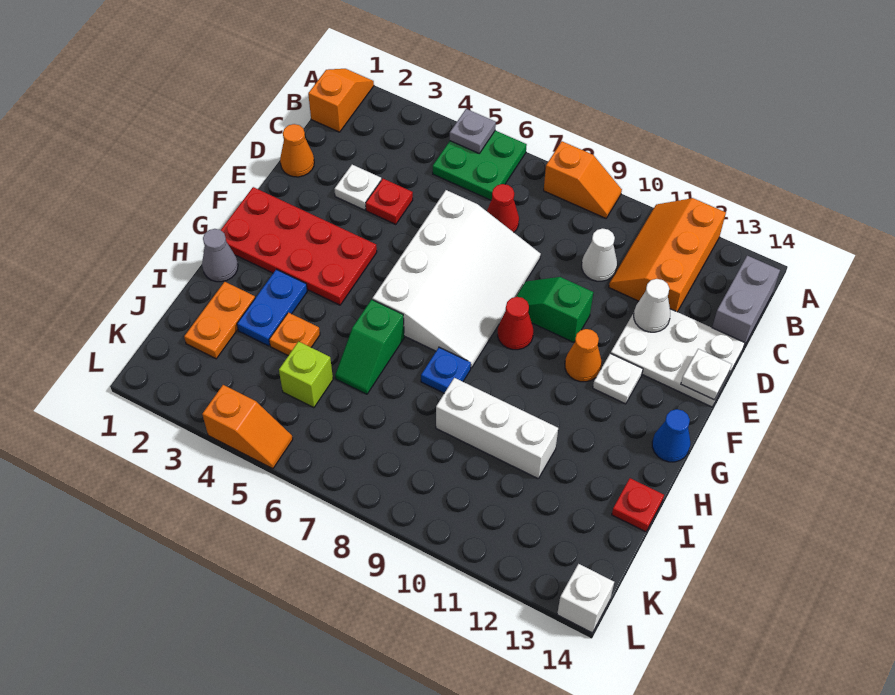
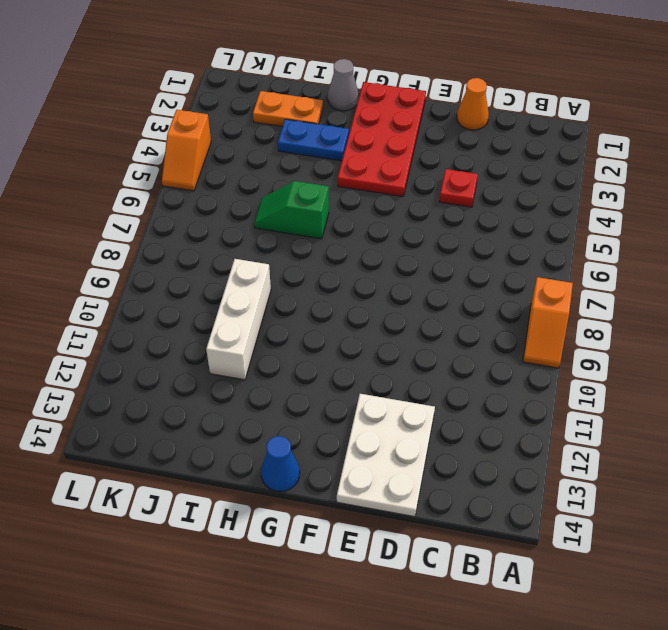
none -> orange 1x2 slope [308,69,374,132]
none -> green 2x2 plate [433,131,527,200]
none -> orange 2x3 slope [609,198,726,312]
none -> grey 1x2 brick [712,256,780,347]

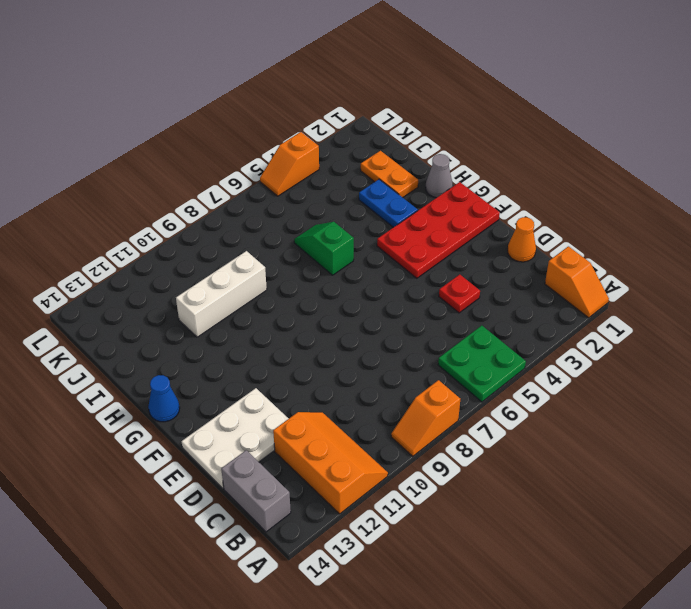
none -> red 1x1 cone [487,184,519,232]
none -> white 1x1 cone [582,228,617,281]
none -> white 1x1 plate [335,165,381,210]
none -> white 3x4 slope [372,190,541,368]

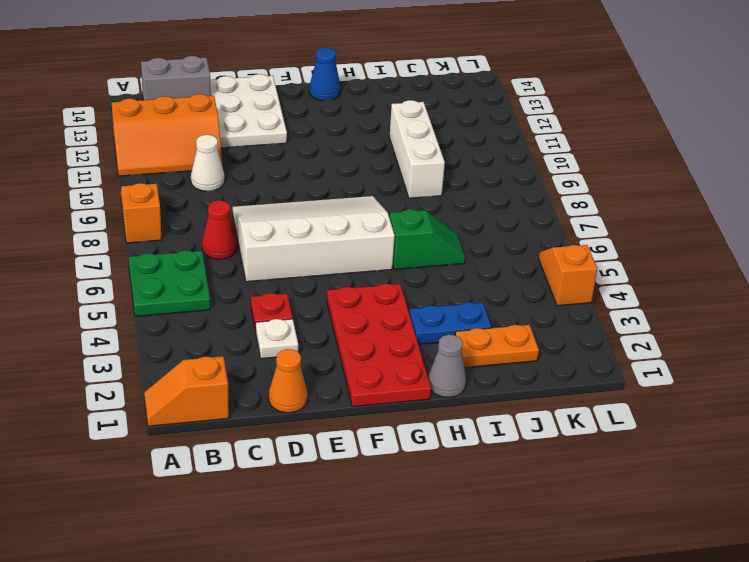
none -> green 1x2 slope [516,277,593,342]
none -> red 1x1 cone [498,297,533,350]
none -> orange 1x1 cone [565,329,601,382]
none -> white 1x1 plate [593,353,643,404]

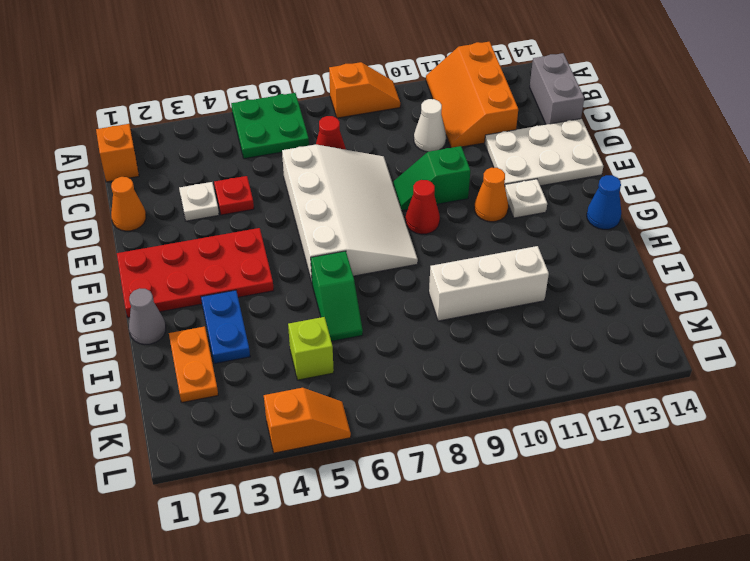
none -> blue 1x1 plate [421,347,471,393]
none -> orange 1x1 plate [269,313,320,356]
none -> red 1x1 plate [612,478,664,532]
none -> white 1x1 brick [557,564,614,633]

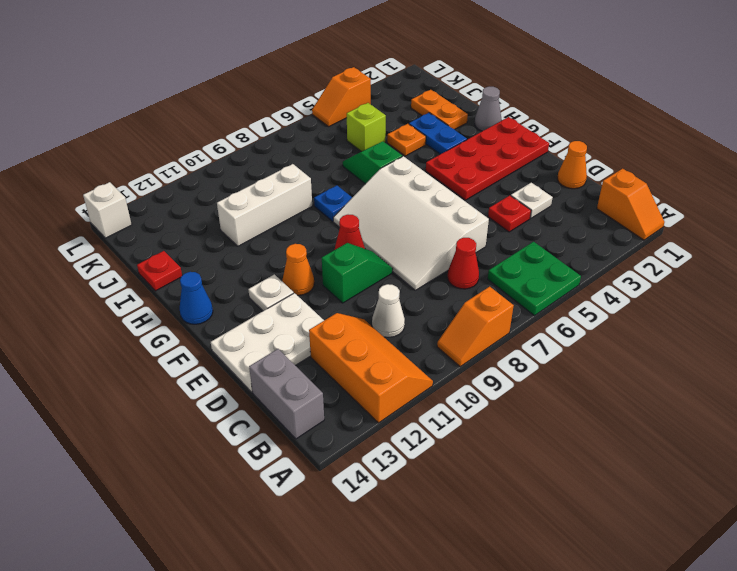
none -> grey 1x1 plate [450,109,496,153]
none -> white 1x1 cone [634,279,670,332]
none -> white 1x1 plate [681,349,732,400]

